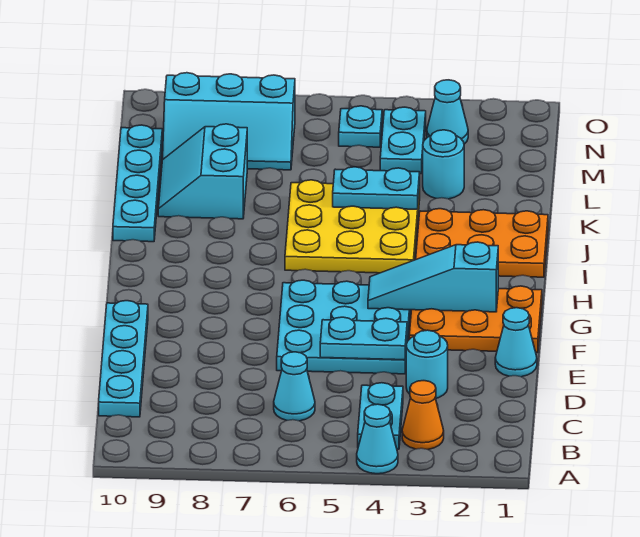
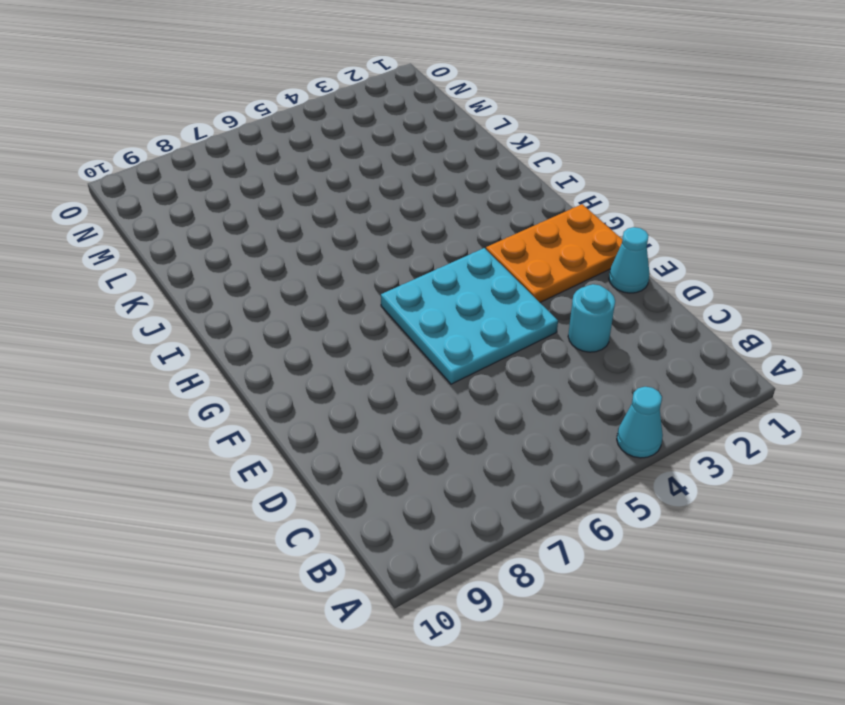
none -> orange 1x1 cone [402,381,444,449]
none -> cyan 1x2 plate [358,383,403,449]
none -> cyan 1x1 cone [274,352,315,421]

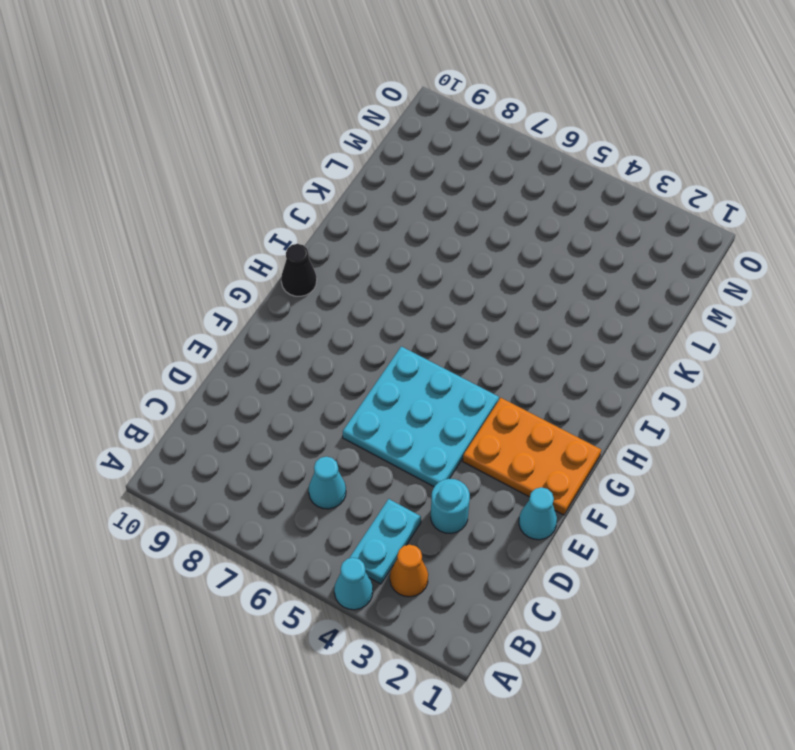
black 1x1 cone [281,244,317,296] -> none
none -> cyan 1x4 plate [99,301,148,417]
none -> orange 2x3 plate [416,209,548,277]
none -> yellow 3x3 plate [285,180,420,273]

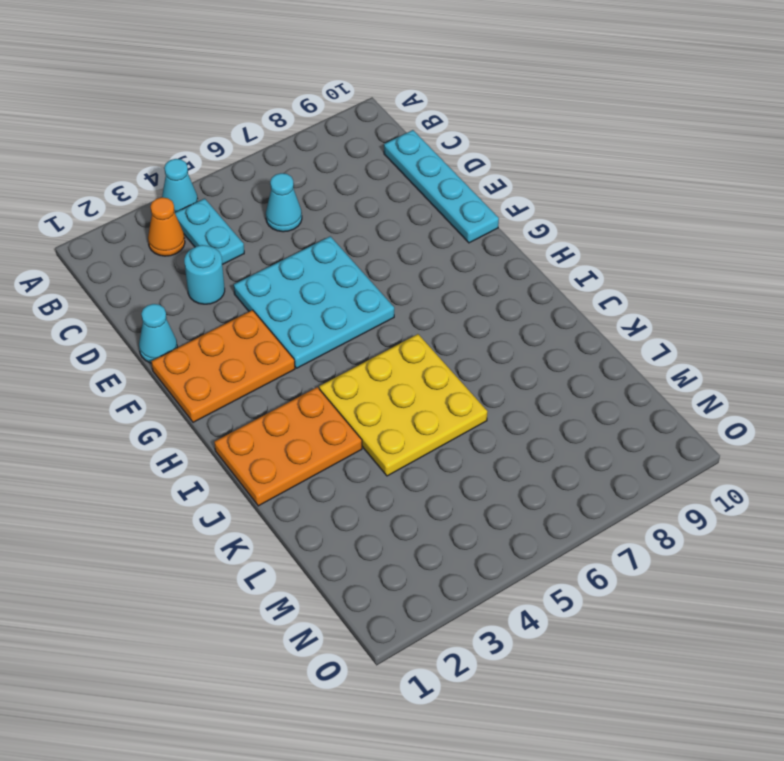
none -> cyan 1x4 plate [113,125,162,242]
none -> cyan 2x2 slope [158,124,247,219]
none -> cyan 1x1 round brick [423,130,464,199]

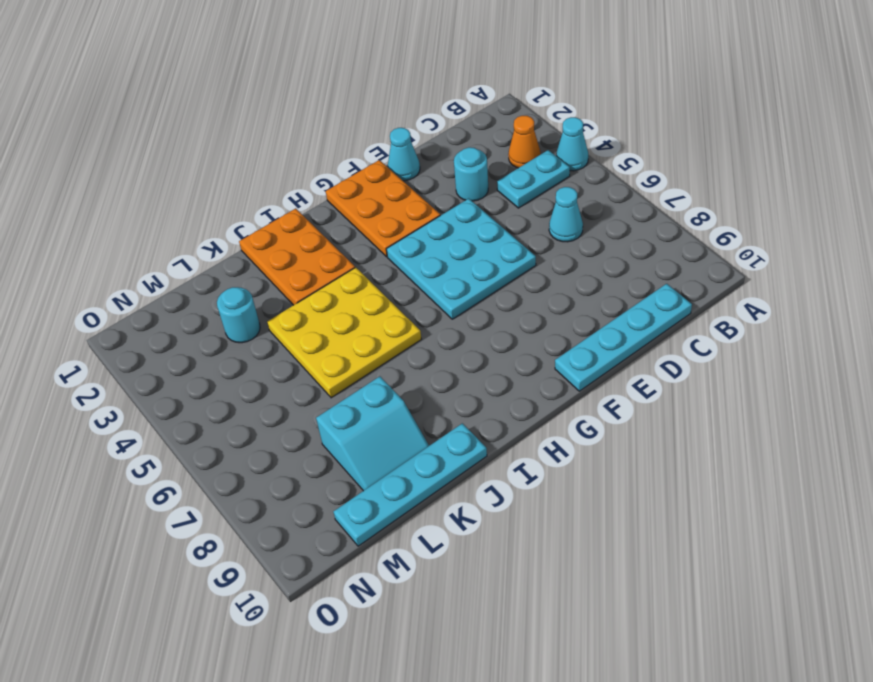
none -> cyan 1x2 plate [380,107,426,174]
none -> cyan 2x3 slope [163,73,295,170]
none -> cyan 1x1 cone [427,80,468,144]

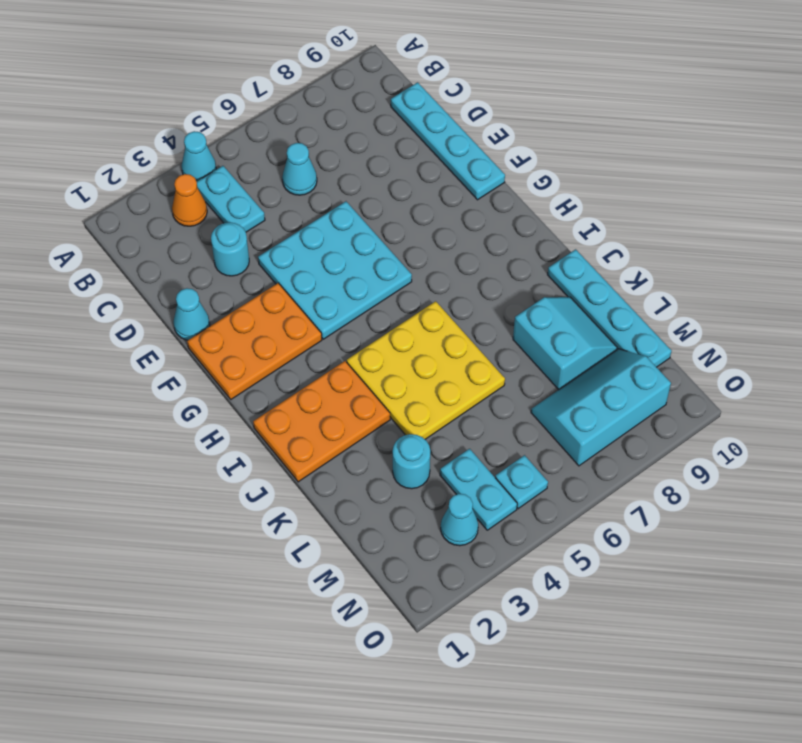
none -> cyan 1x2 plate [320,317,407,360]
none -> cyan 1x3 slope [368,242,498,312]
none -> cyan 1x2 plate [333,167,420,209]

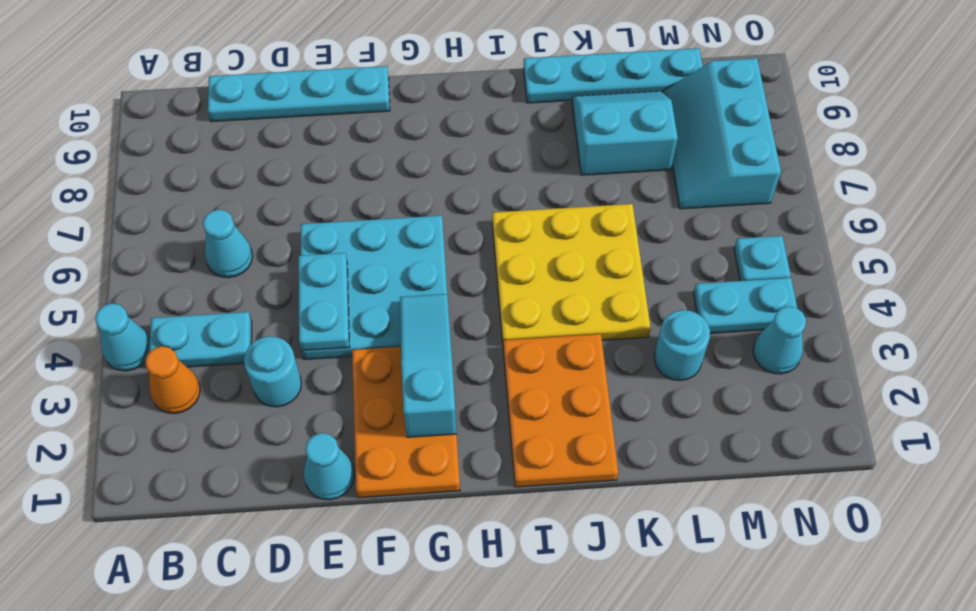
none -> cyan 1x2 plate [333,167,420,209]

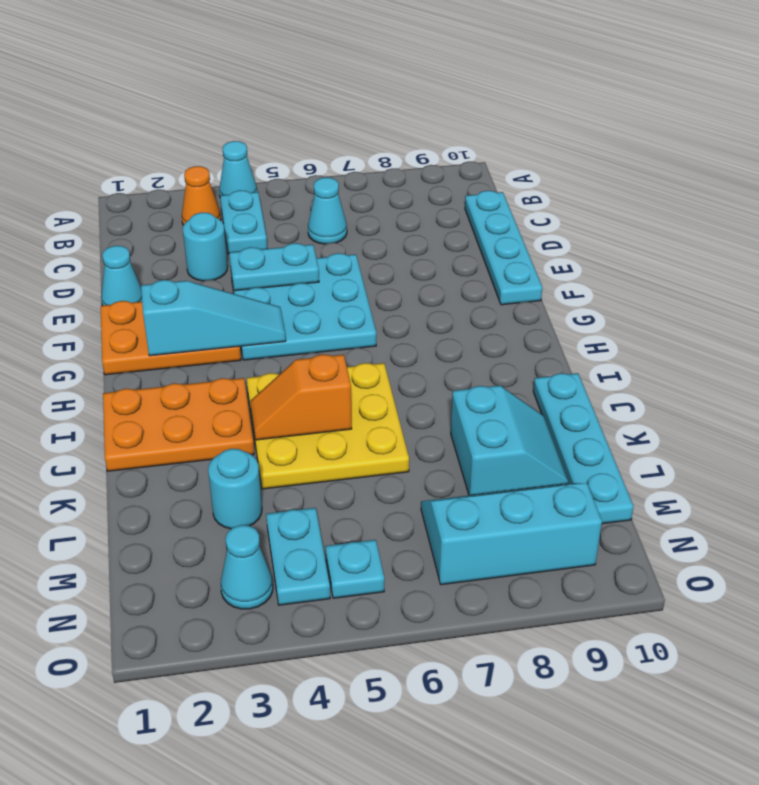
orange 1x2 slope [250,354,352,440] -> none
none -> cyan 1x2 plate [333,167,420,209]

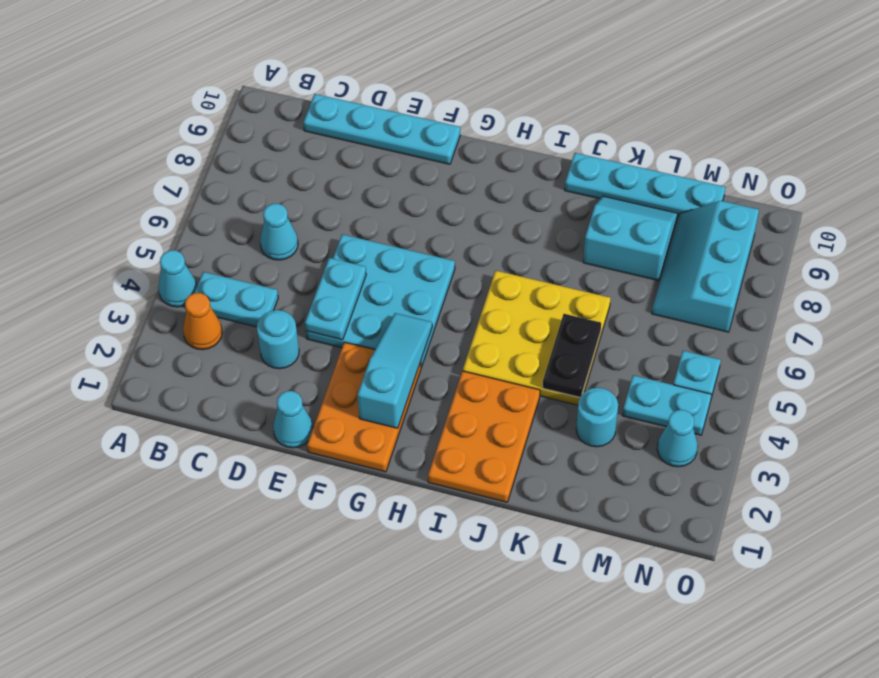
black 1x2 plate [543,314,601,397] -> cyan 1x2 plate [333,167,420,209]

